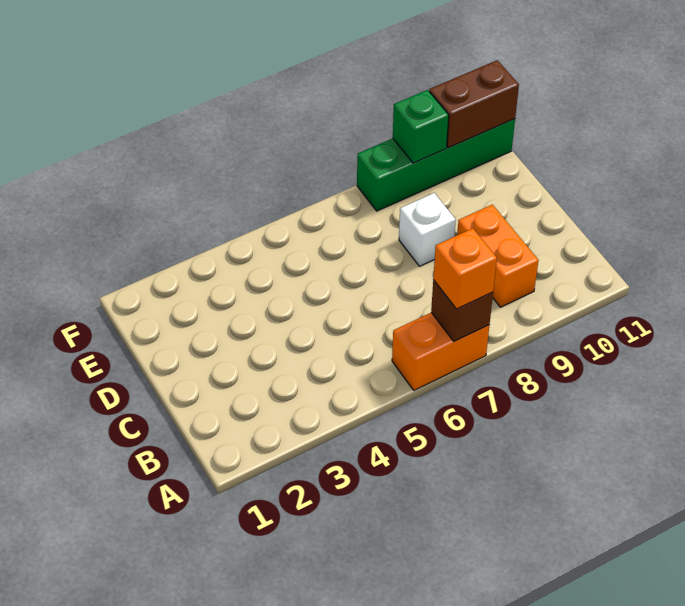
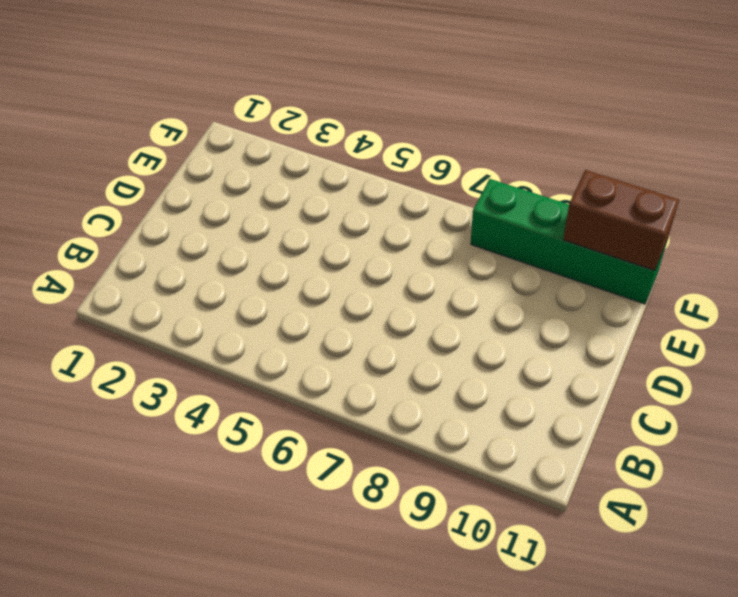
none -> orange 1x2 brick [392,313,489,390]
none -> orange 1x2 brick [457,205,539,307]

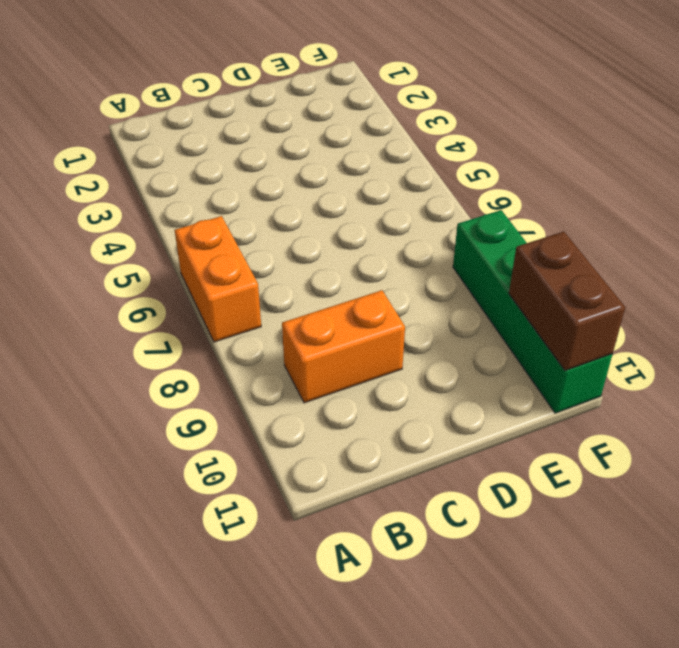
none -> white 1x1 brick [399,193,456,266]
none -> brown 1x1 brick [431,280,493,341]

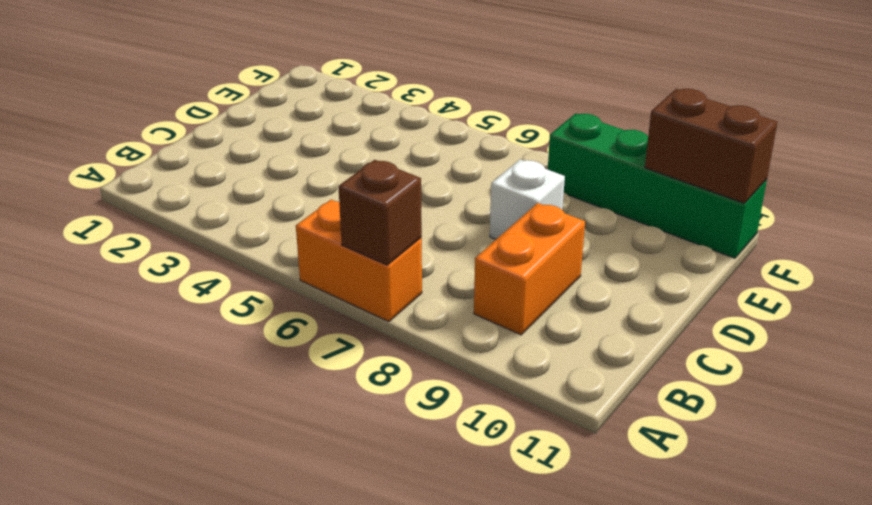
none -> green 1x1 brick [393,90,449,163]
none -> orange 1x1 brick [433,228,497,309]

